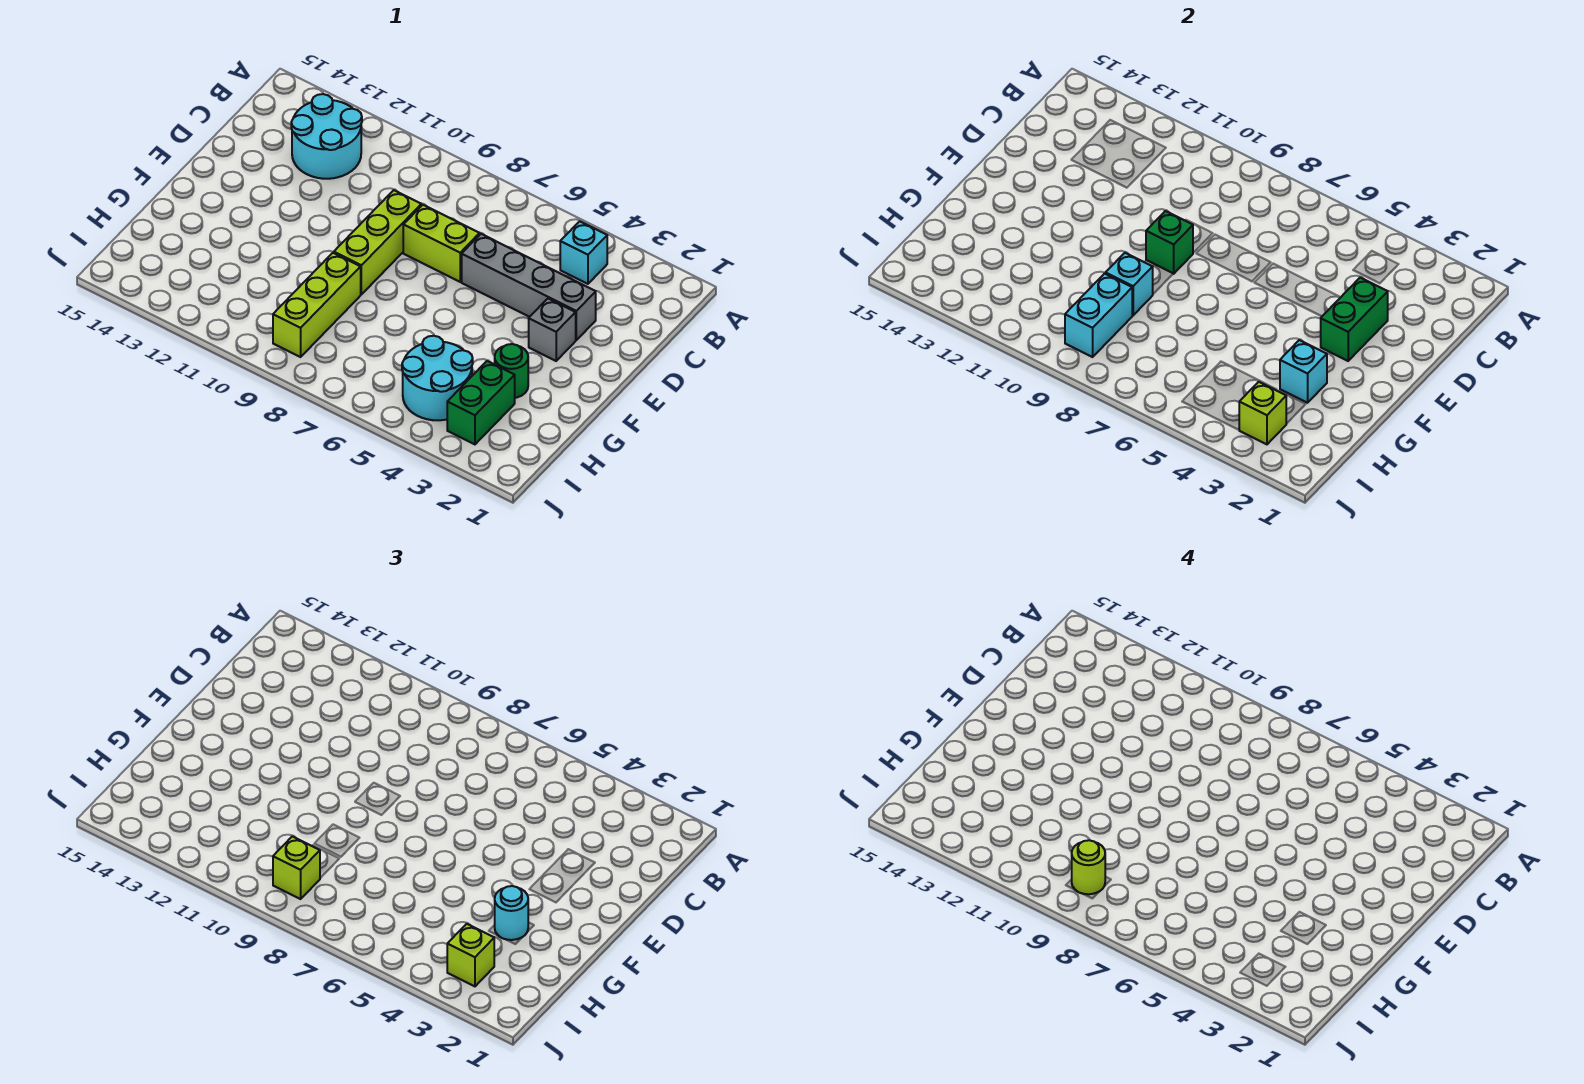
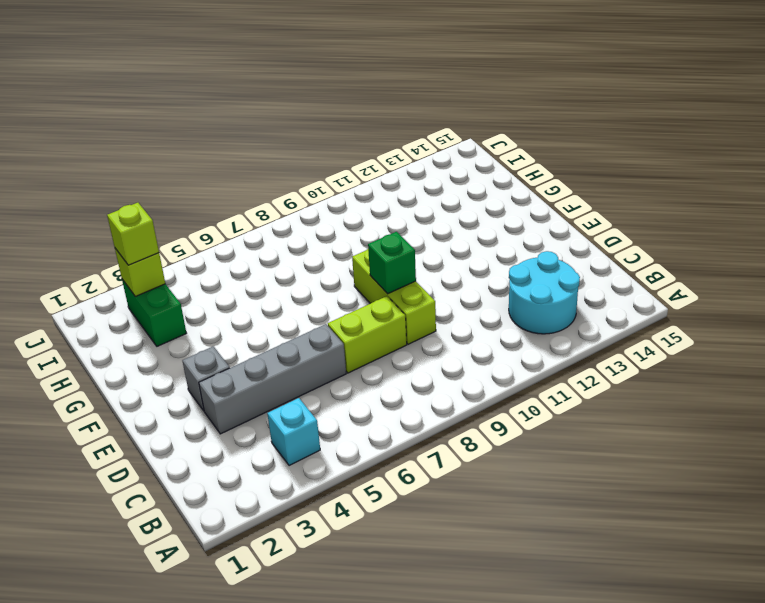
none -> green 1x1 round brick [495,344,528,398]
none -> lime 1x3 brick [273,253,361,357]
none -> cyan 2x2 round brick [402,336,473,420]

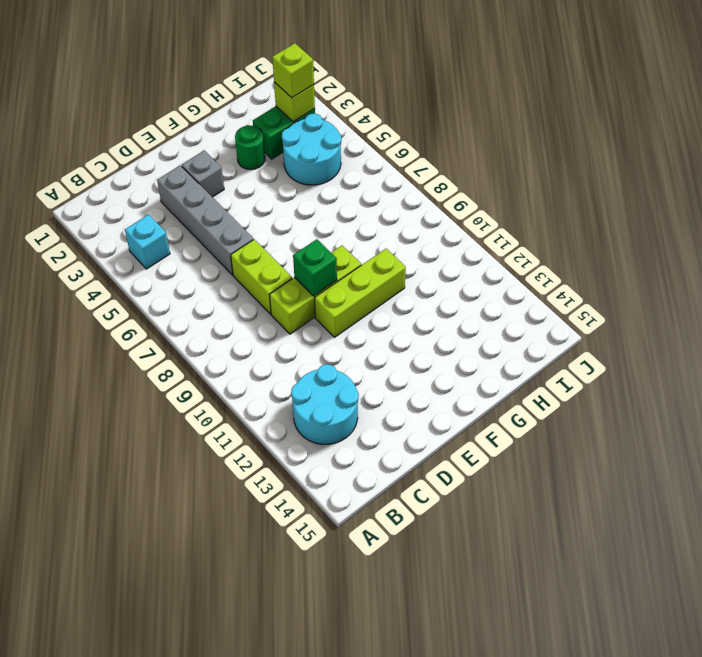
lime 1x3 brick [315,249,406,337] -> lime 1x3 brick moved to [273,253,361,357]
none -> green 1x2 brick [1321,278,1388,361]
none -> cyan 1x1 brick [1280,340,1327,403]
none -> cyan 1x1 brick [1106,253,1153,315]

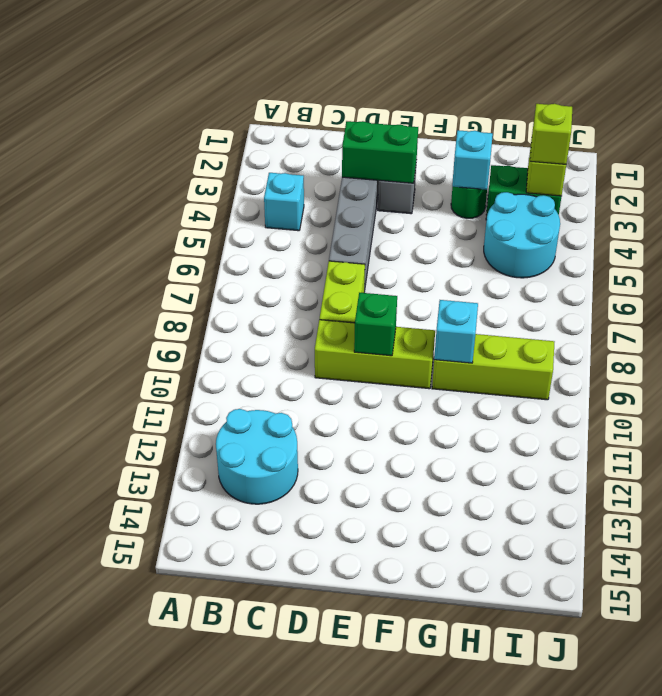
none -> cyan 1x2 brick [1065,274,1132,357]
none -> cyan 1x1 round brick [495,886,528,940]
none -> lime 1x1 brick [273,836,320,899]

